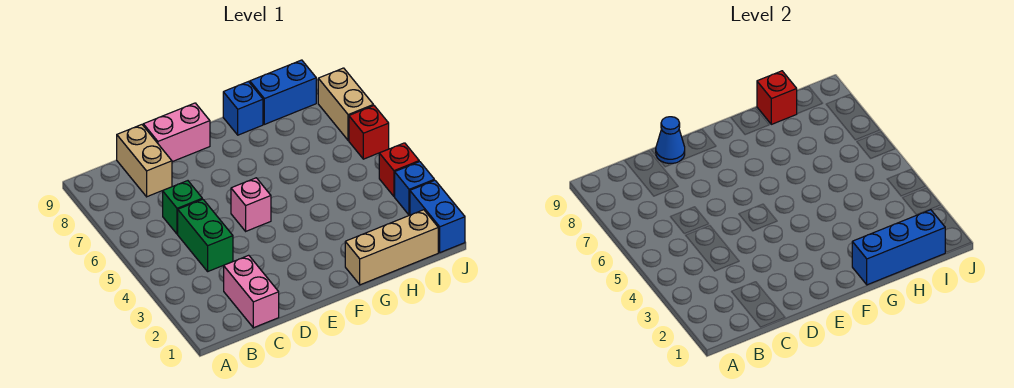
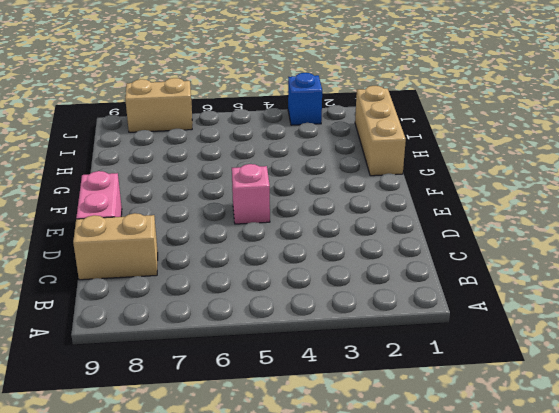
none -> pink 1x2 brick [224,255,279,328]
none -> green 1x2 brick [178,199,233,271]
none -> green 1x1 brick [163,181,202,234]

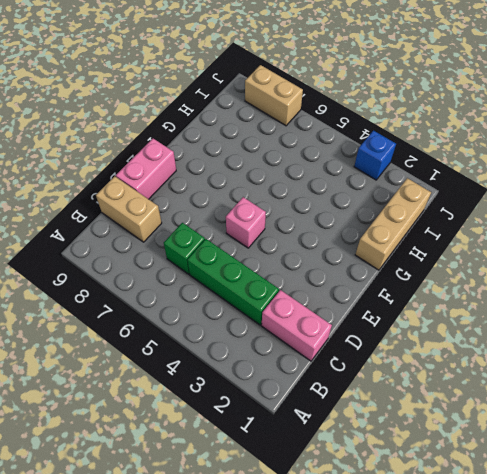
green 1x3 brick [187,239,279,325] -> green 1x2 brick [178,199,233,271]
none -> blue 1x1 brick [223,82,263,135]
none -> blue 1x2 brick [250,60,316,124]
none -> blue 1x2 brick [410,180,465,253]

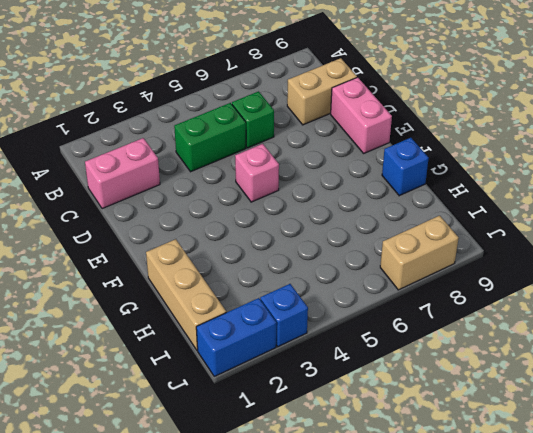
none -> blue 1x2 brick [250,60,316,124]
none -> red 1x1 brick [379,143,419,196]
none -> red 1x1 brick [349,106,389,159]

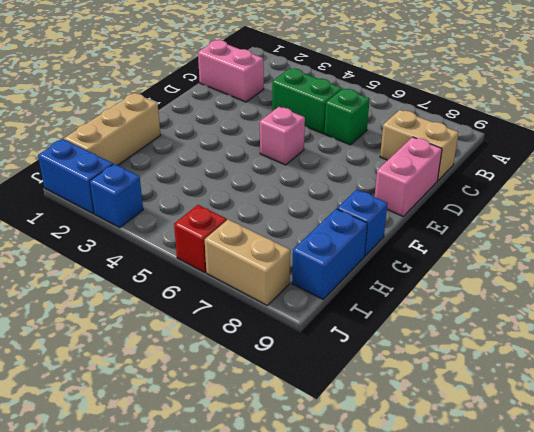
none -> red 1x1 brick [379,143,419,196]
none -> blue 1x1 cone [656,117,685,163]
none -> blue 1x3 brick [852,210,945,285]

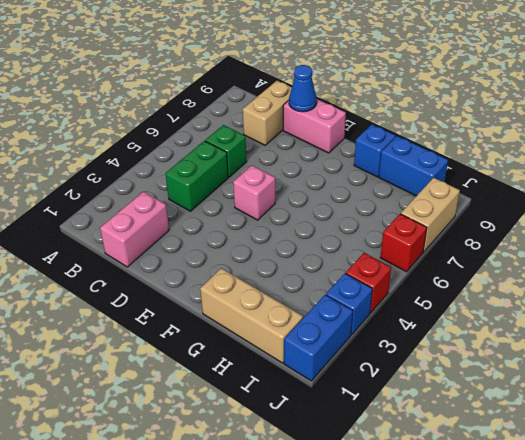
none -> blue 1x3 brick [852,210,945,285]
none -> red 1x1 brick [757,71,797,124]

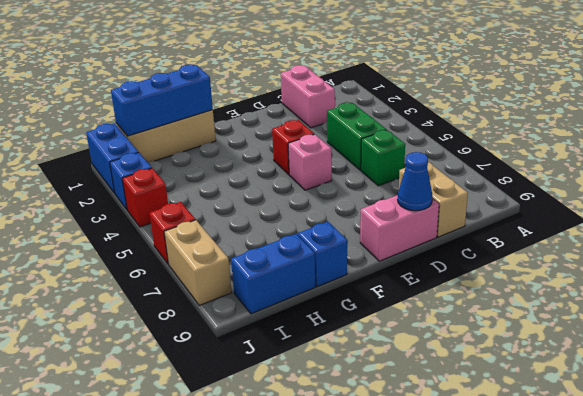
red 1x1 brick [272,120,314,174] -> red 1x1 brick moved to [757,71,797,124]

